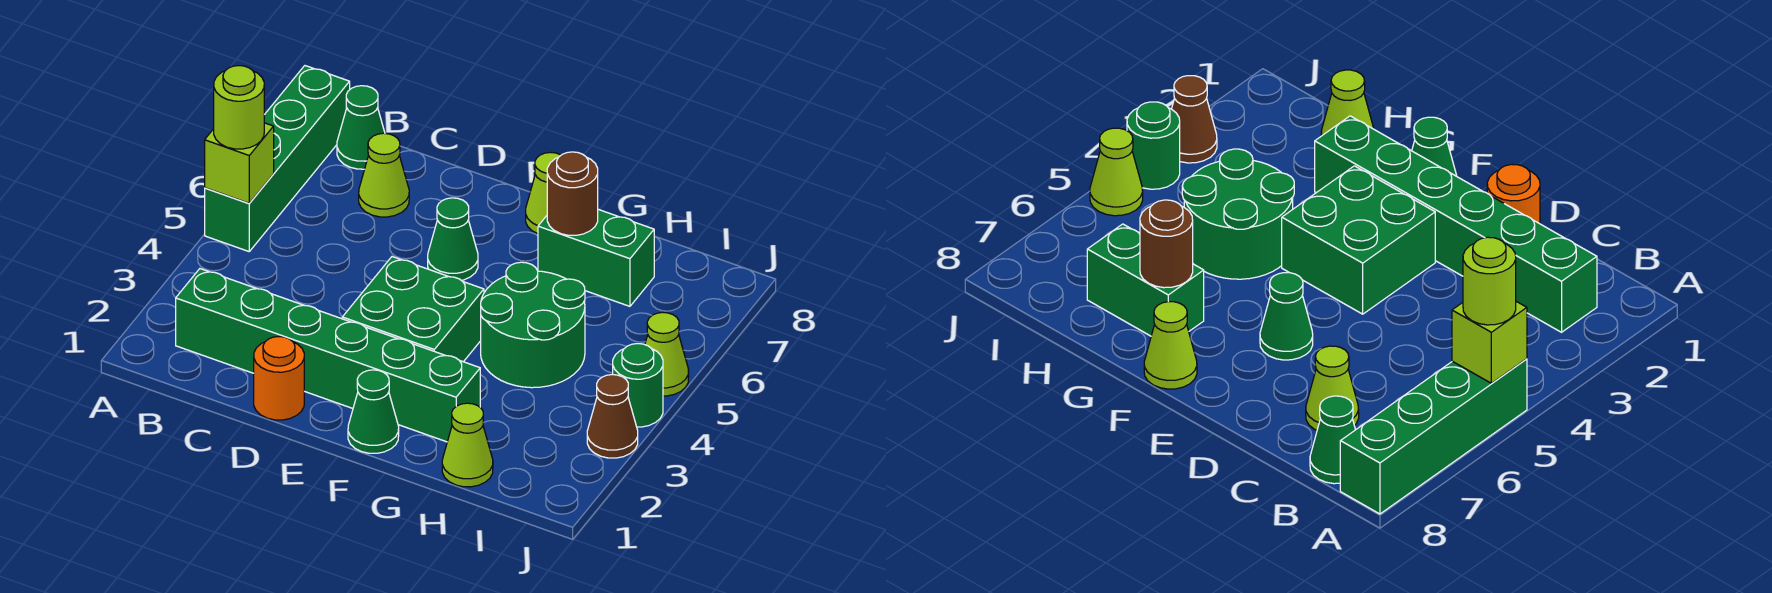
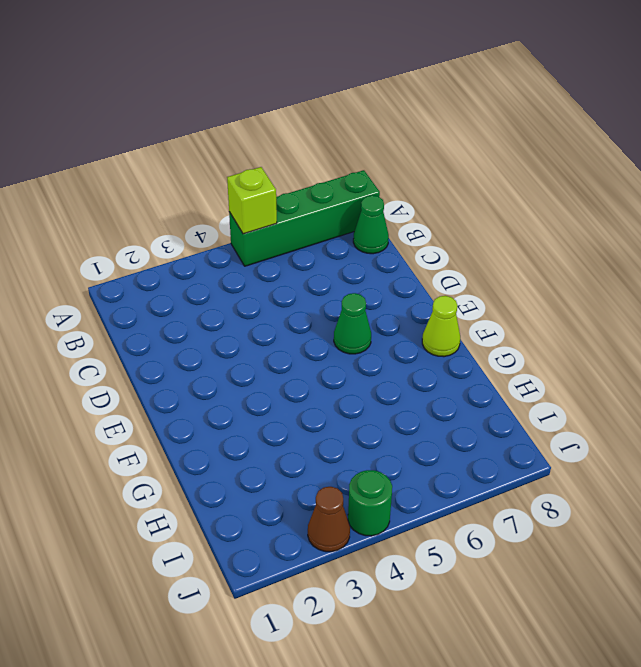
none -> green 1x6 brick [176,269,480,442]
none -> lime 1x1 cone [359,133,409,217]
none -> orange 1x1 round brick [254,337,304,420]

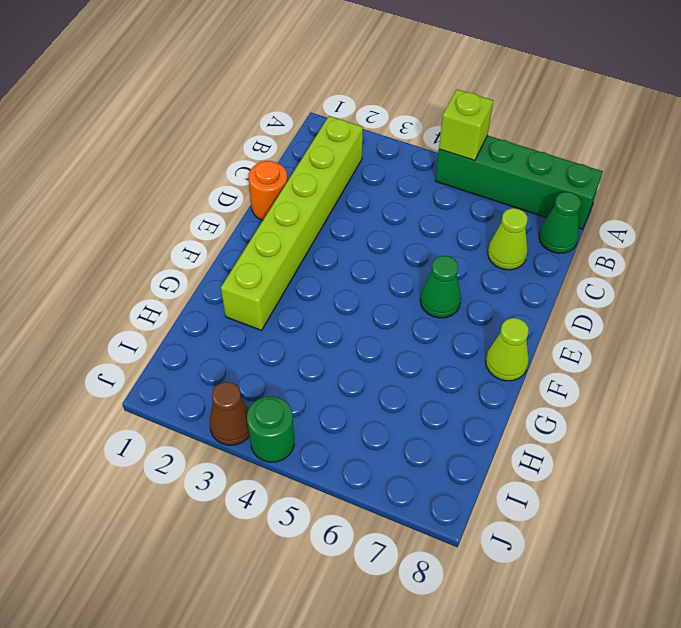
lime 1x6 brick [221,116,363,330] -> green 1x6 brick [176,269,480,442]
none -> green 2x2 brick [342,257,484,362]
none -> green 1x1 cone [348,370,399,453]
none -> green 2x2 round brick [481,262,585,388]

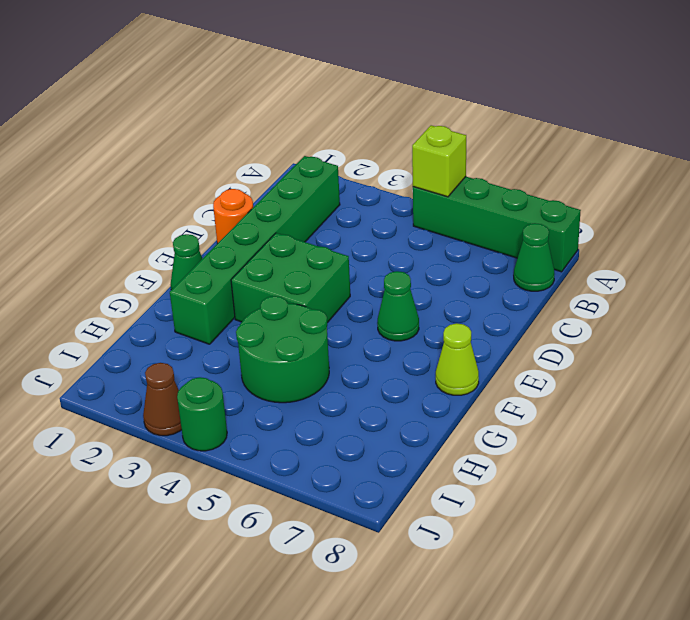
none -> lime 1x1 cone [359,133,409,217]
none -> green 1x2 brick [538,209,654,306]
none -> lime 1x1 cone [442,403,493,487]

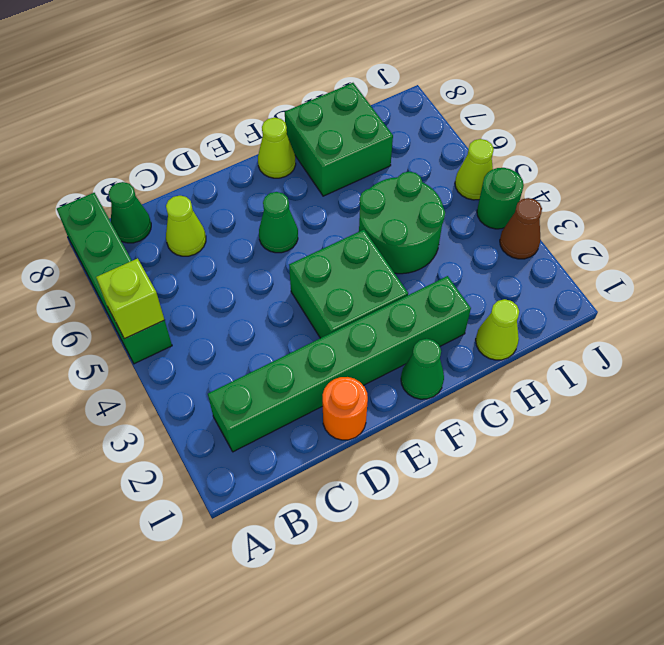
green 2x2 brick [285,83,393,196] -> green 1x2 brick [538,209,654,306]
none -> brown 1x1 round brick [547,152,598,235]
none -> lime 1x1 round brick [214,66,264,149]

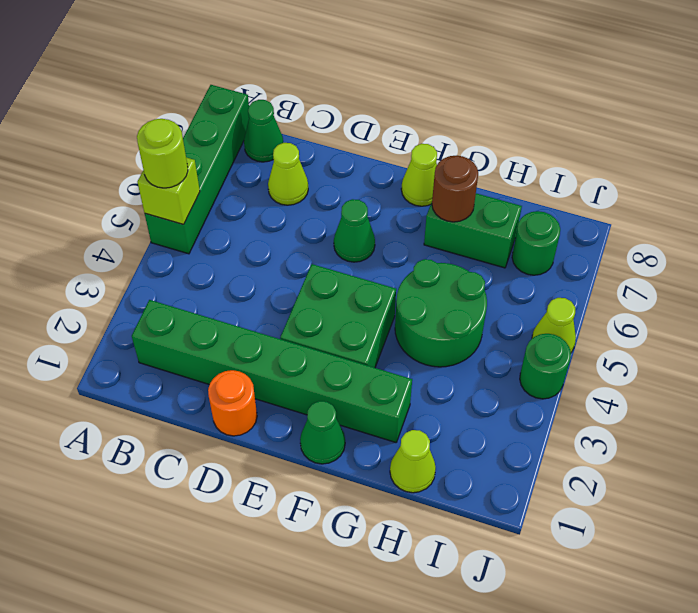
green 1x1 round brick [512,211,560,275] -> none
none -> brown 1x1 cone [587,375,638,458]

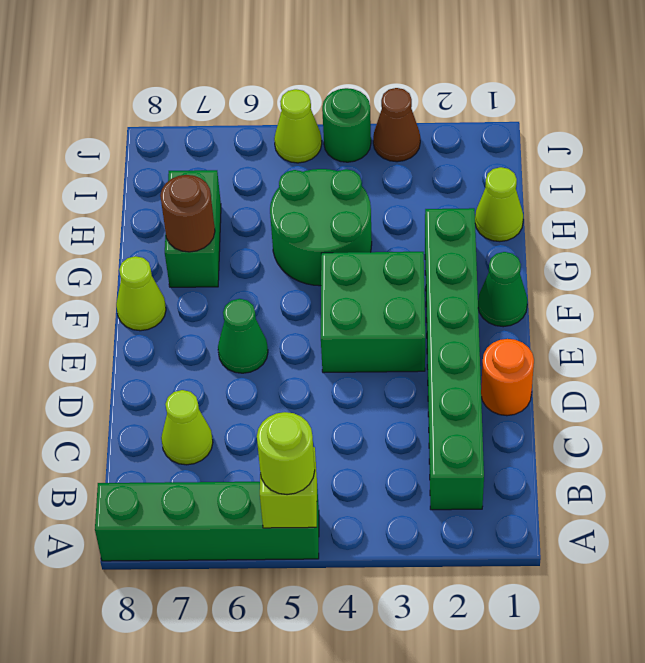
none -> green 1x1 cone [337,86,385,169]

